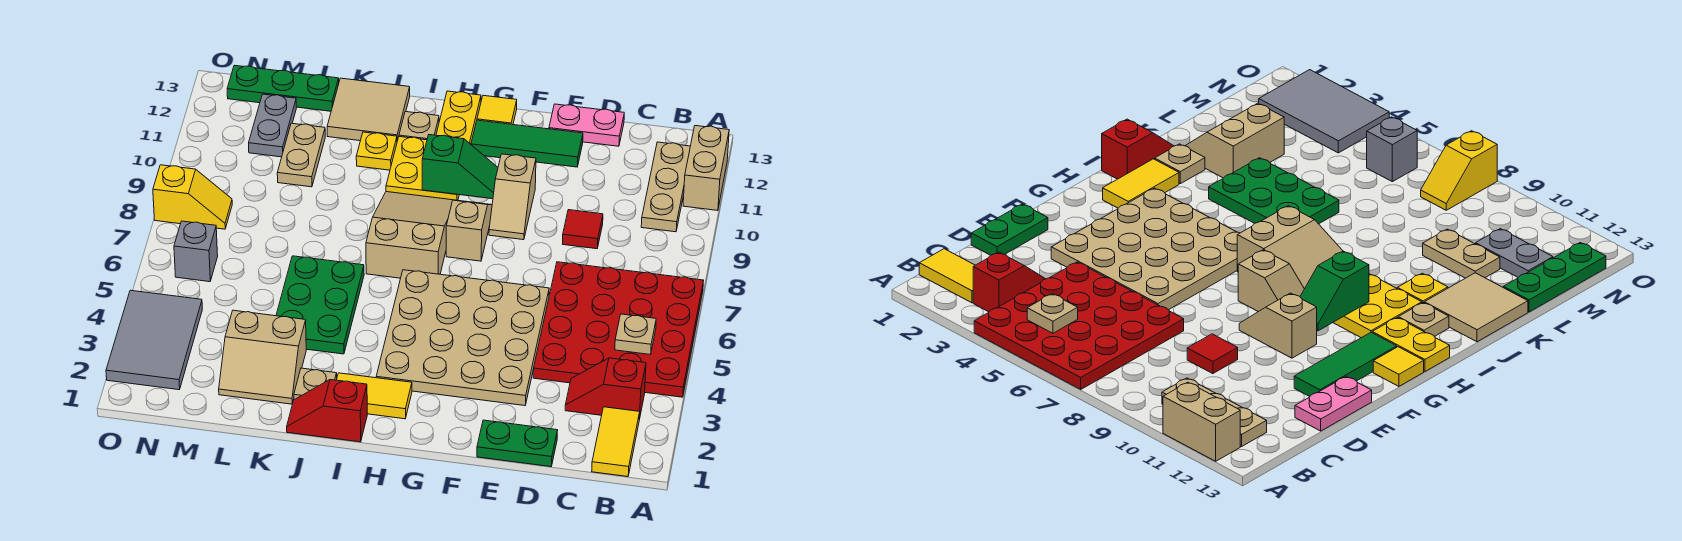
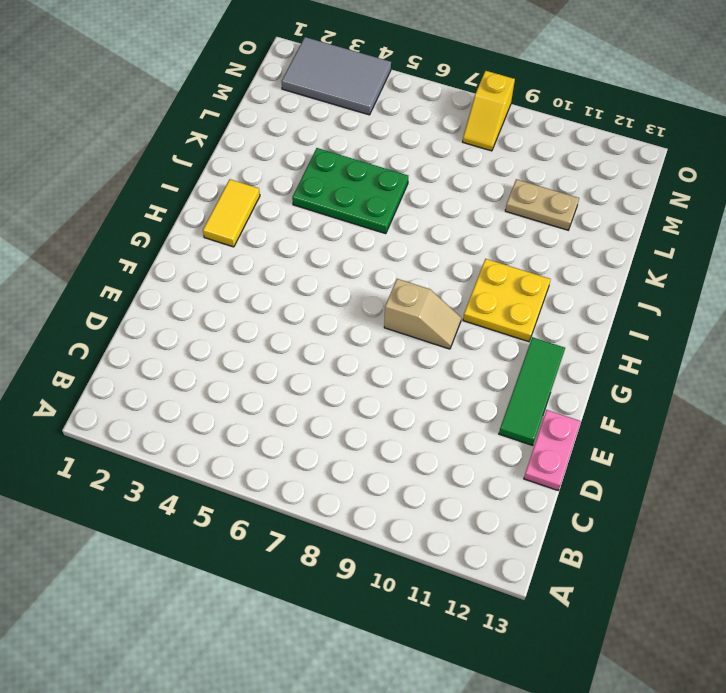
none -> red 4x4 plate [533,262,704,397]
none -> tan 1x2 brick [683,126,729,211]
none -> yellow 1x2 tile [592,407,640,477]
none -> red 1x2 slope [565,358,646,420]

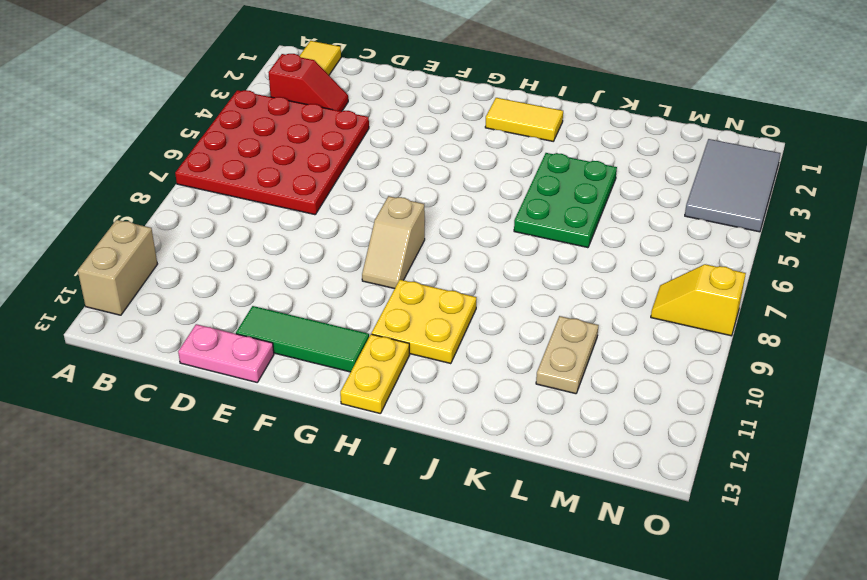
none -> tan 1x3 plate [641,142,690,232]
none -> green 1x2 plate [477,420,558,467]
none -> red 1x1 tile [563,210,603,249]
none -> tan 4x4 plate [376,270,549,406]

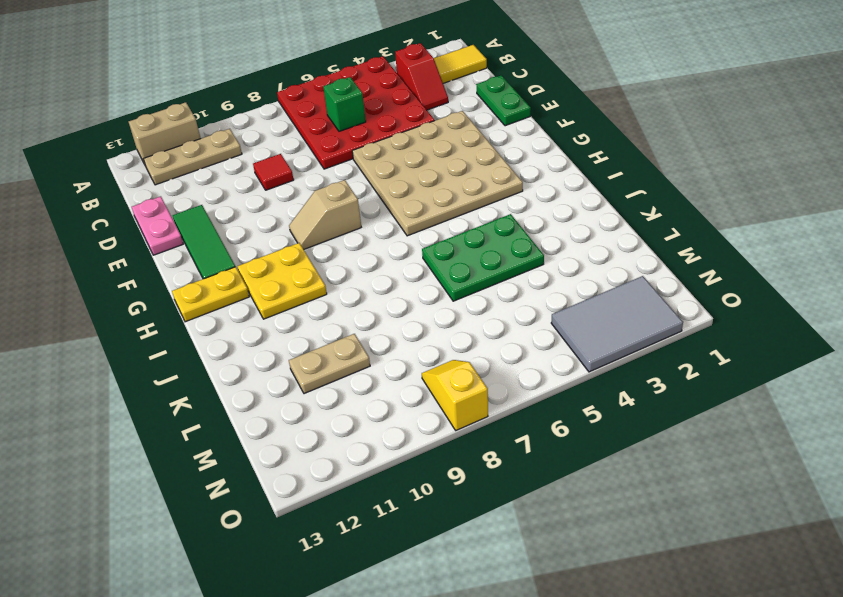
green 1x1 brick [323,77,366,131] -> none
none -> tan 1x2 slope [489,154,536,240]
none -> yellow 1x1 tile [477,95,517,125]
none -> yellow 1x2 tile [337,373,412,419]
none -> tan 2x3 slope [366,192,453,278]

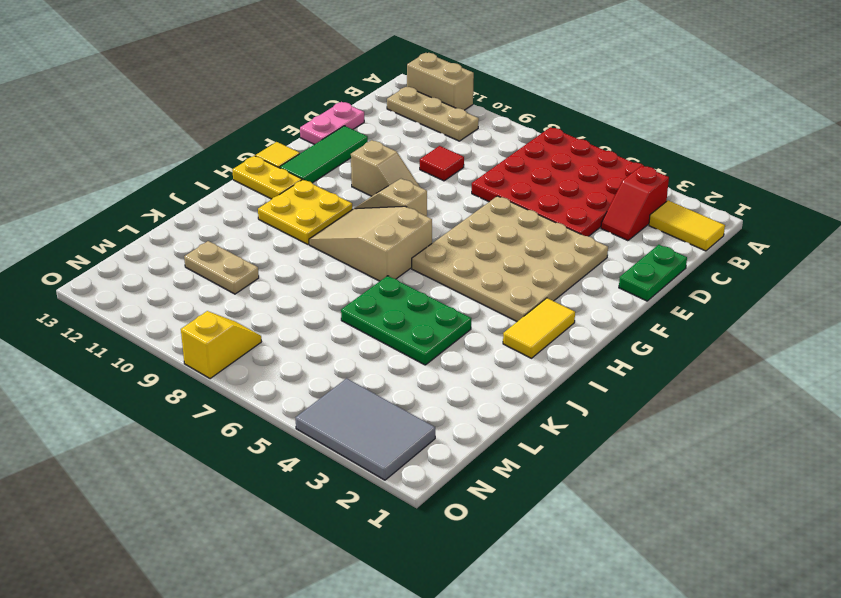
none -> red 1x2 slope [287,380,367,442]
none -> tan 1x1 plate [399,112,439,140]
none -> tan 1x1 plate [294,368,337,400]
none -> yellow 1x1 plate [356,132,397,170]

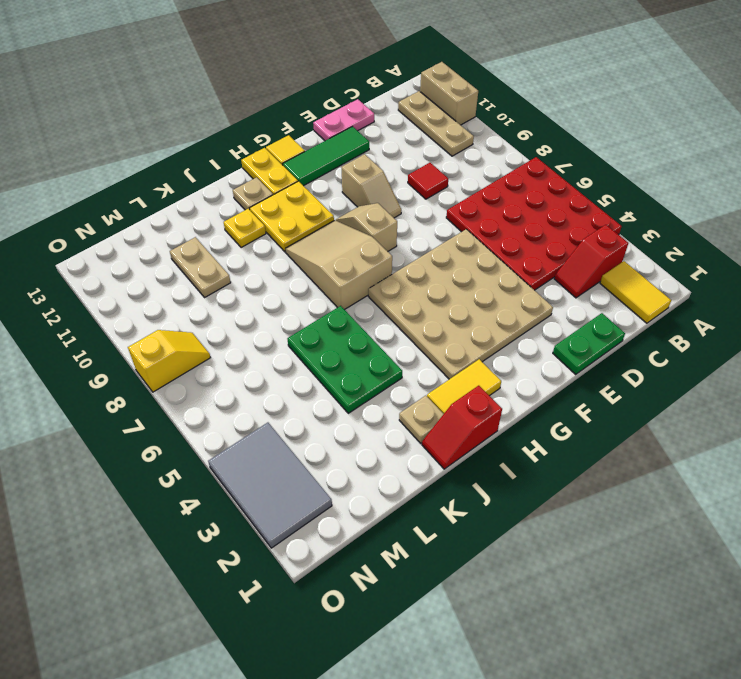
none -> tan 2x2 tile [327,78,410,141]
none -> tan 2x2 slope [219,310,306,404]
none -> green 1x3 plate [227,65,339,111]
none -> grey 1x2 plate [249,94,296,157]

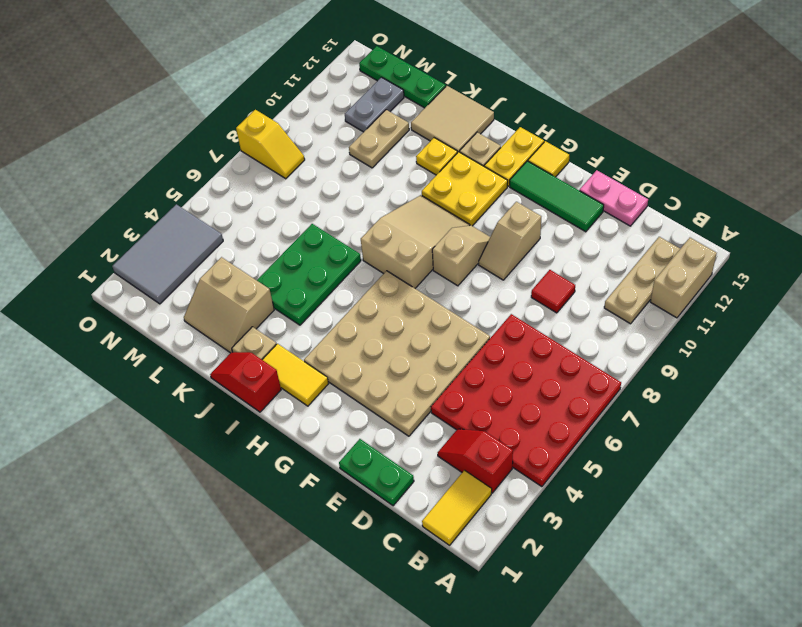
none -> grey 1x1 brick [174,221,218,282]
none -> tan 1x1 plate [615,314,656,355]
none -> green 1x2 slope [422,135,498,199]

